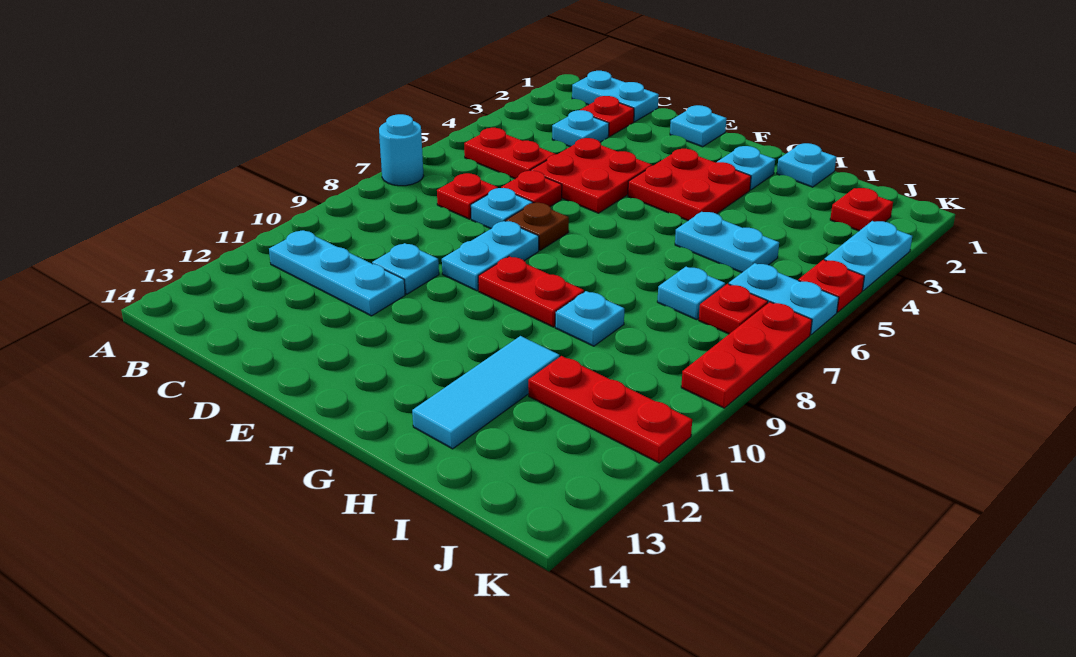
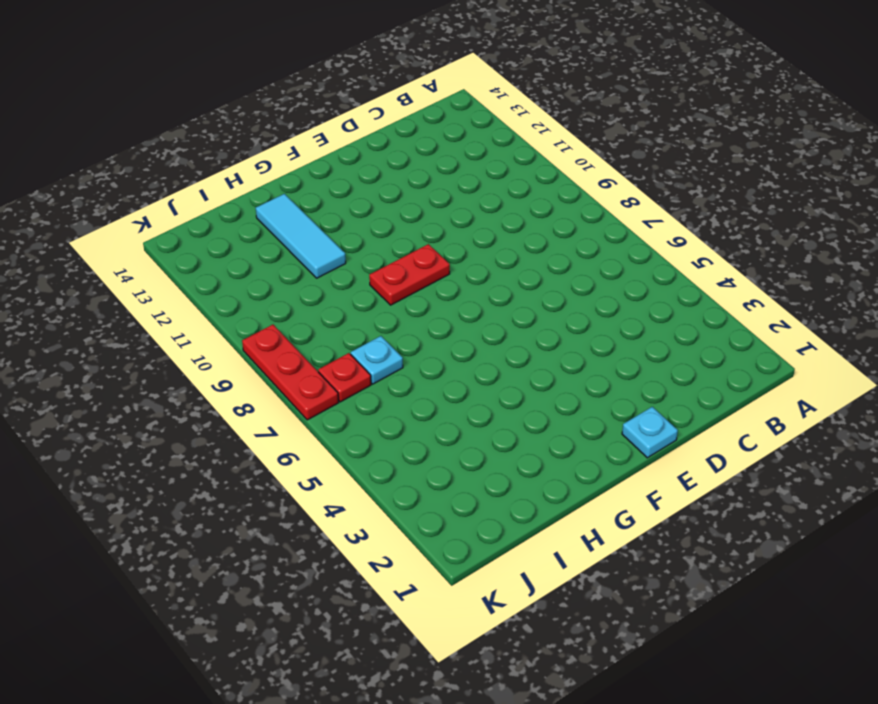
none -> cyan 1x1 round brick [379,114,424,186]
none -> cyan 1x2 plate [572,71,659,122]
none -> red 1x2 plate [464,128,555,179]

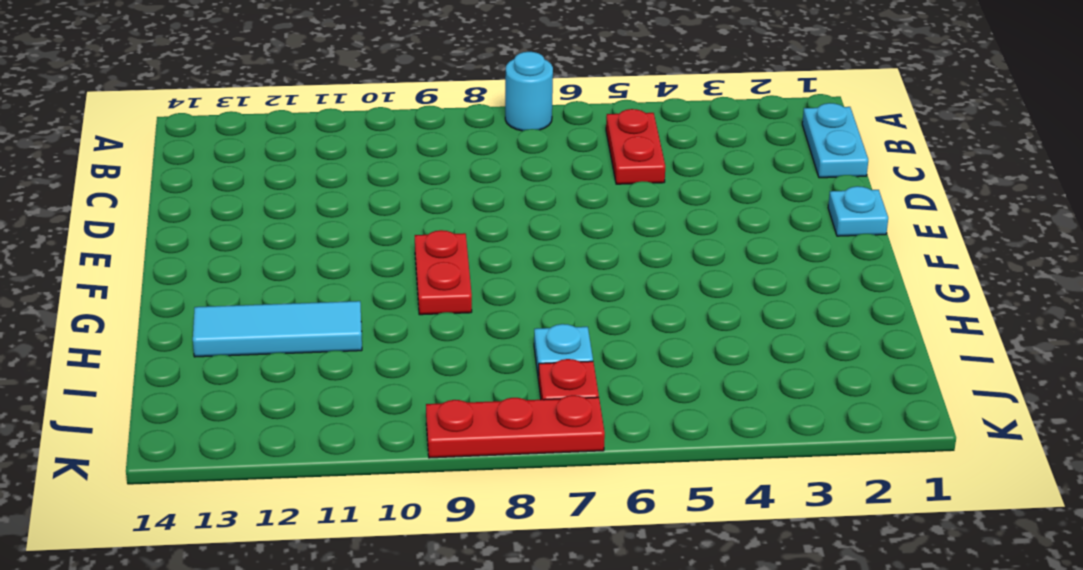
none -> cyan 1x3 plate [269,231,405,316]
none -> red 1x1 plate [580,96,634,137]
none -> cyan 1x1 plate [552,110,609,147]

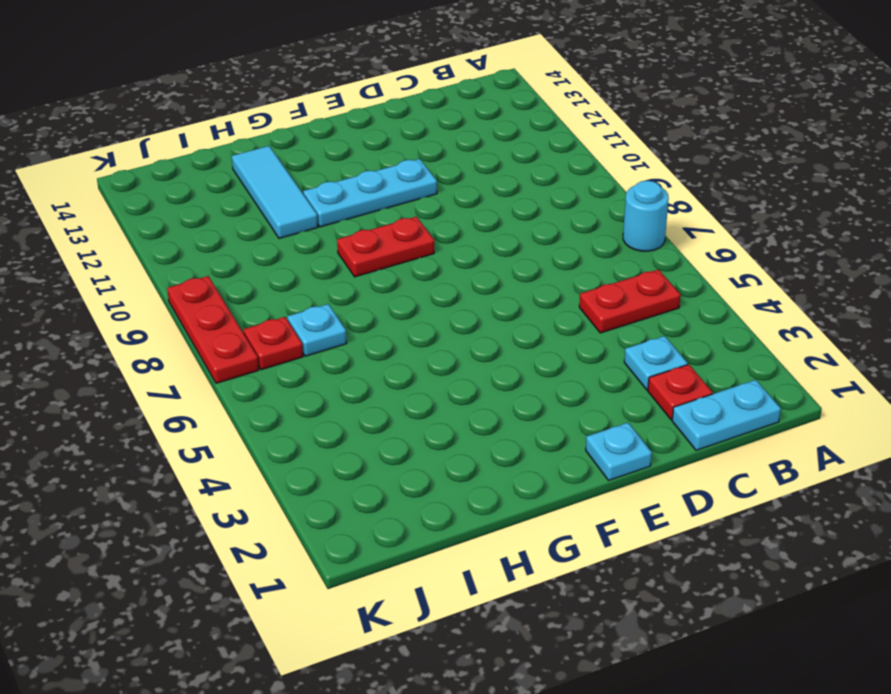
cyan 1x3 plate [303,159,437,227] -> cyan 1x3 plate moved to [269,231,405,316]
none -> red 1x1 plate [437,173,498,219]
none -> red 2x2 plate [530,138,652,213]
none -> red 1x1 plate [501,171,562,206]

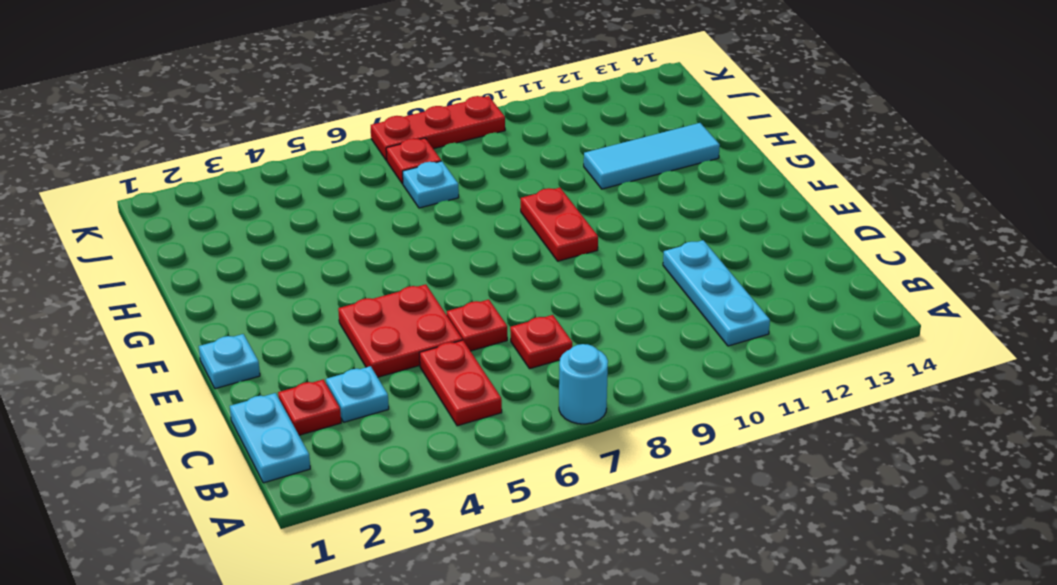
none -> cyan 1x1 plate [471,188,533,229]
none -> cyan 1x1 plate [372,243,439,294]
none -> brown 1x1 plate [506,203,569,250]

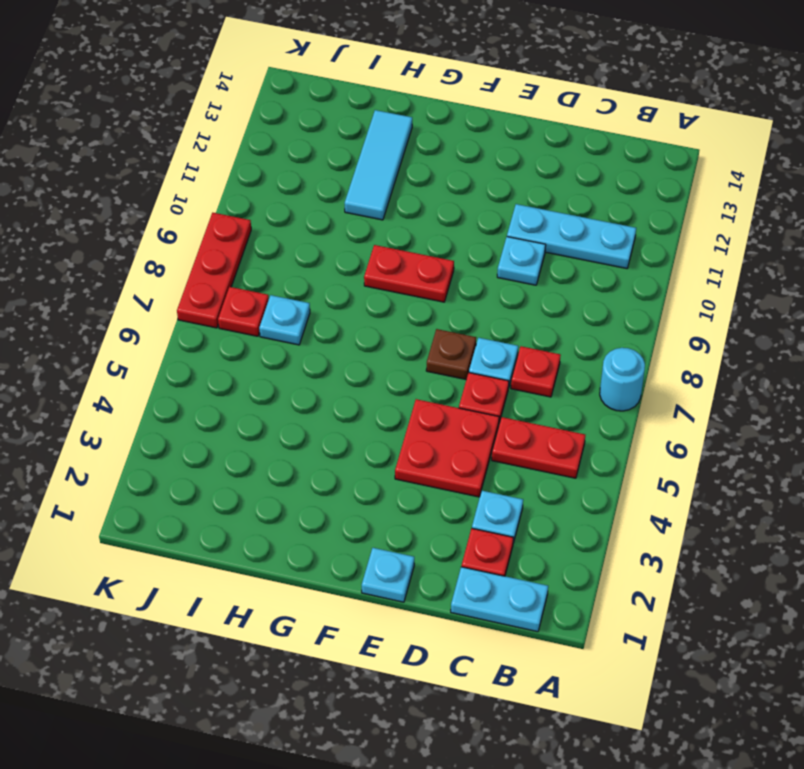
none -> cyan 1x2 plate [442,221,539,291]
none -> red 2x2 plate [628,149,751,221]
none -> cyan 1x1 plate [717,146,775,190]

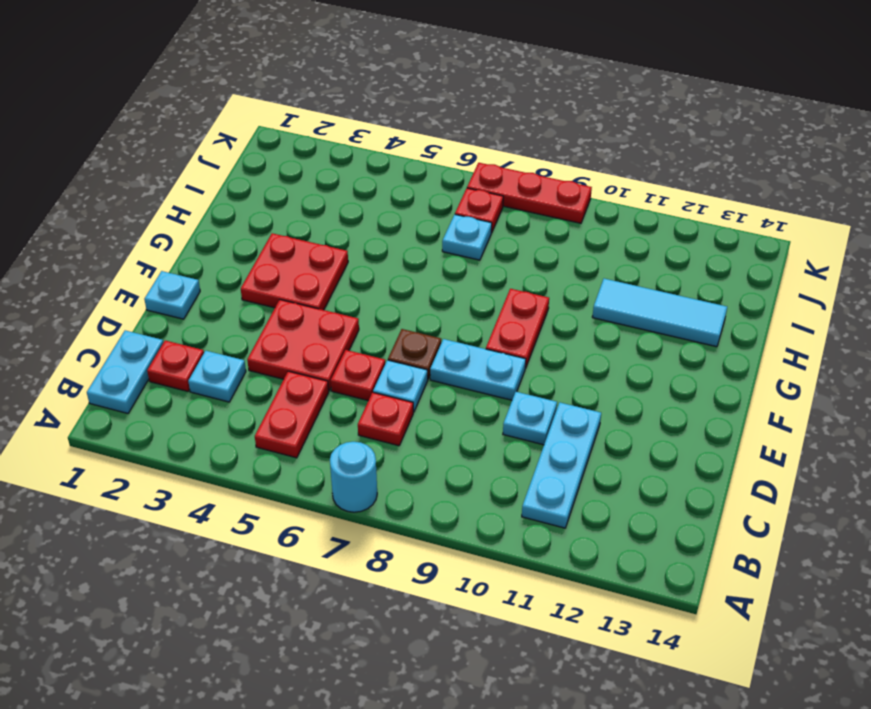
none -> cyan 1x1 plate [717,146,775,190]
none -> cyan 1x1 plate [777,143,836,187]
none -> cyan 1x2 plate [675,212,779,273]

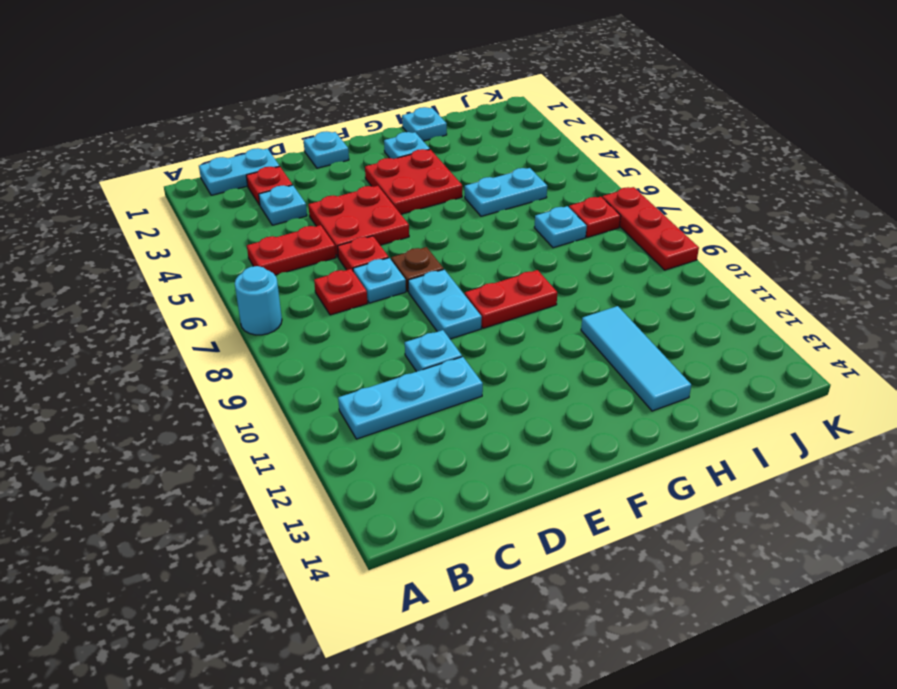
none -> cyan 1x1 plate [555,291,624,346]
none -> red 1x3 plate [528,356,692,463]
none -> red 1x1 plate [830,188,893,231]

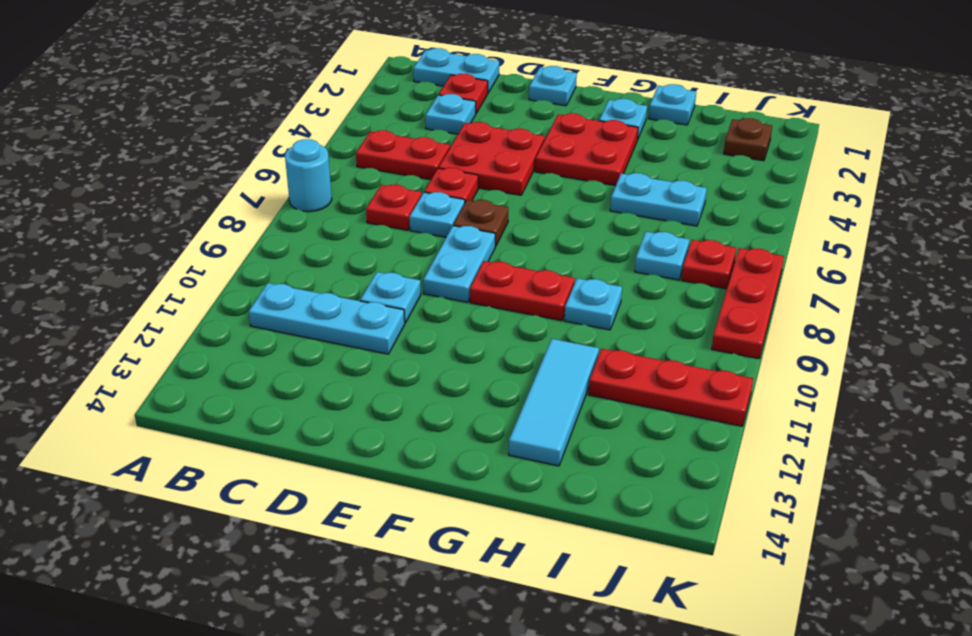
brown 1x1 plate [724,118,772,161] -> red 1x1 plate [830,188,893,231]
none -> cyan 1x2 plate [729,263,839,335]
none -> cyan 1x2 plate [824,221,912,291]
none -> red 1x1 plate [798,260,864,312]

